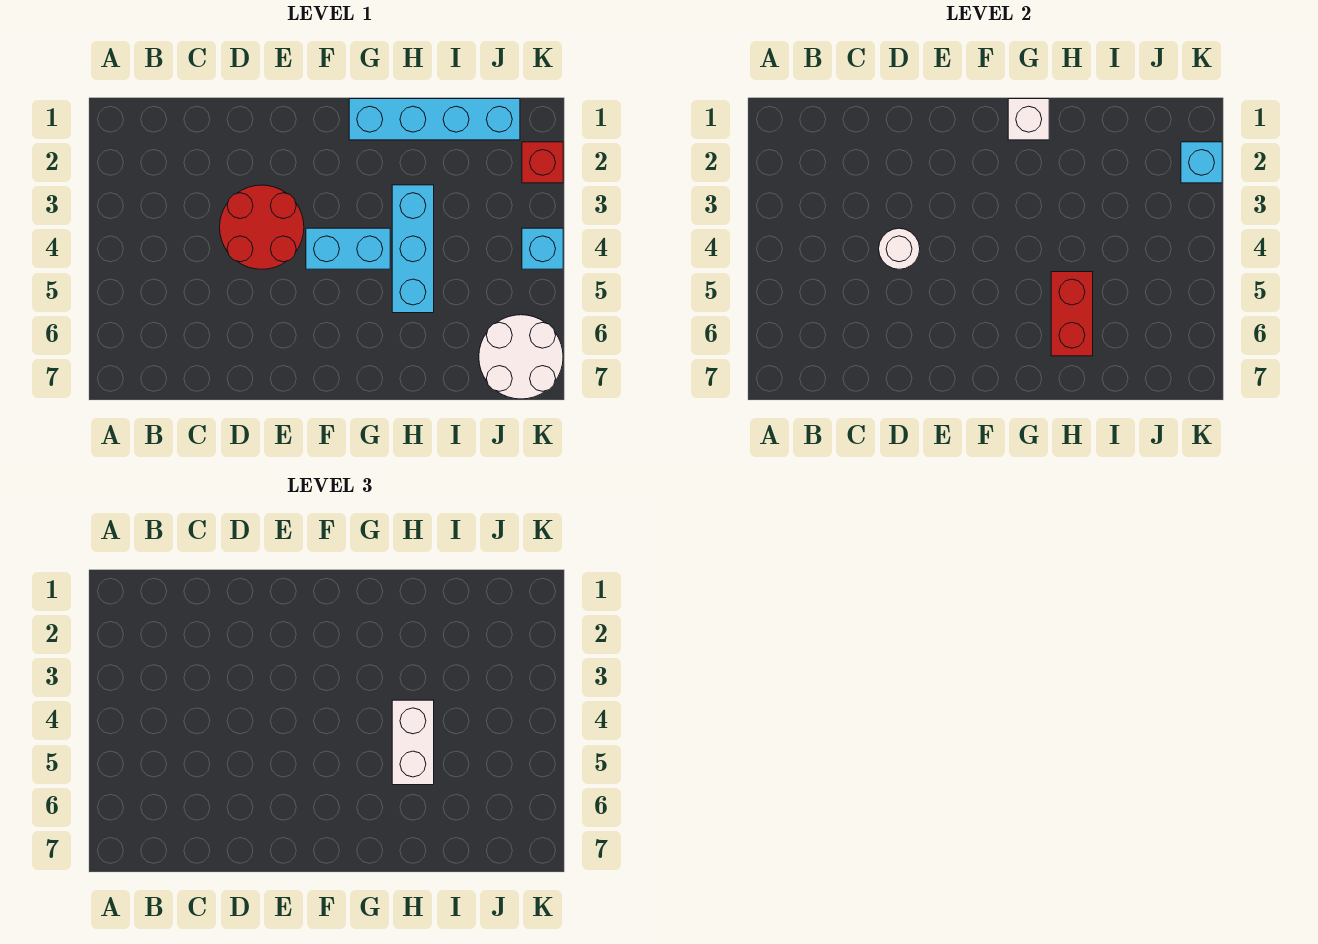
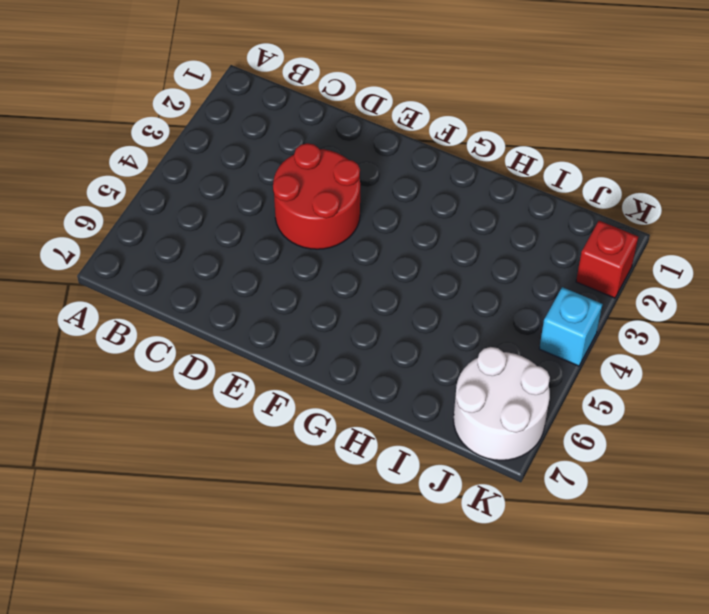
none -> cyan 1x2 brick [306,228,390,269]
none -> cyan 1x4 brick [349,99,520,140]
none -> cyan 1x3 brick [392,185,434,313]

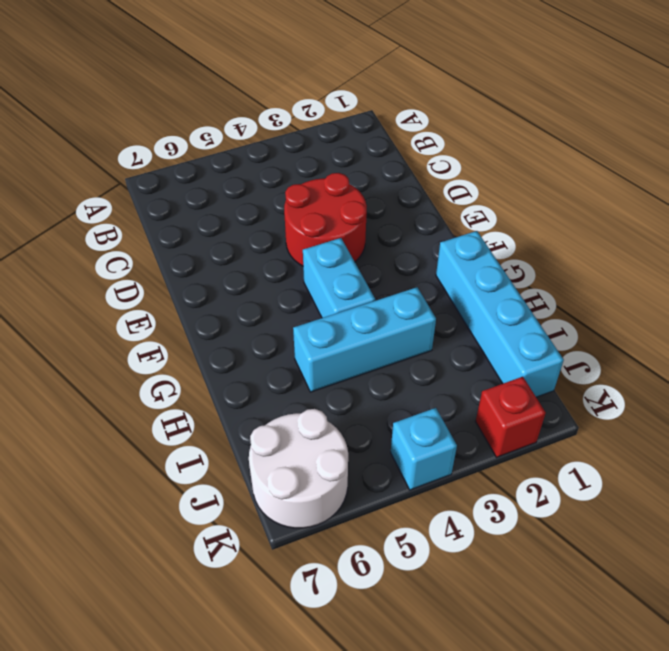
none -> white 1x1 round brick [879,228,920,269]
none -> white 1x1 brick [1008,99,1049,140]
none -> red 1x2 brick [1051,272,1093,356]

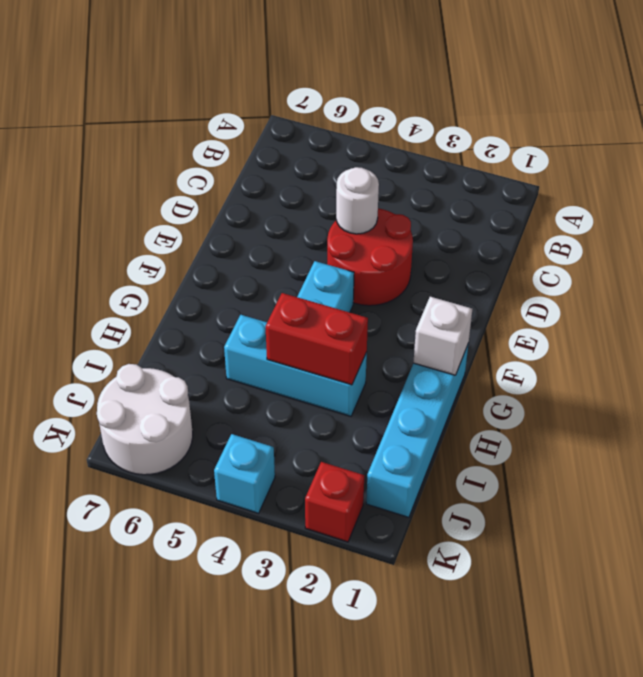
red 1x2 brick [265,293,368,385] -> red 1x2 brick moved to [1051,272,1093,356]
none -> cyan 1x1 brick [1181,142,1222,183]
none -> white 1x2 brick [392,700,434,785]

